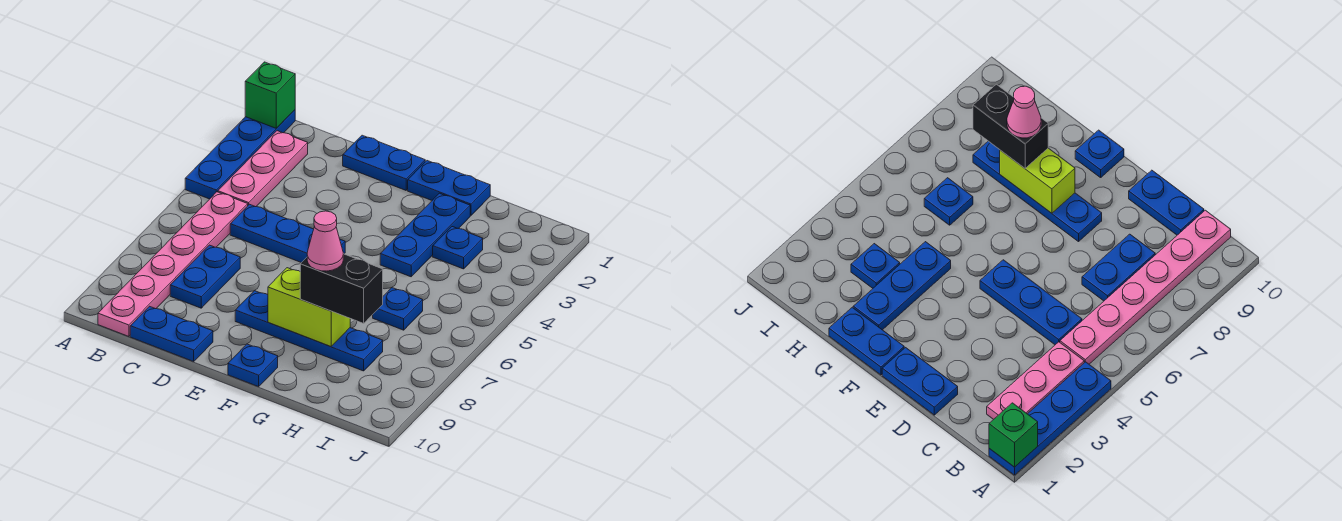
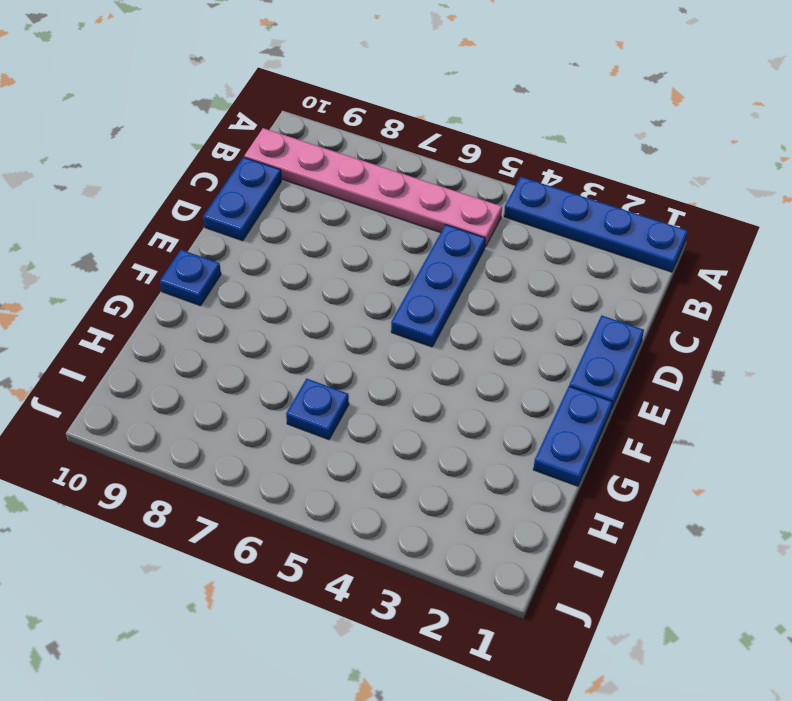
none -> pink 1x3 plate [218,131,308,207]
none -> blue 1x2 plate [170,245,240,308]
none -> blue 1x4 plate [235,291,383,371]

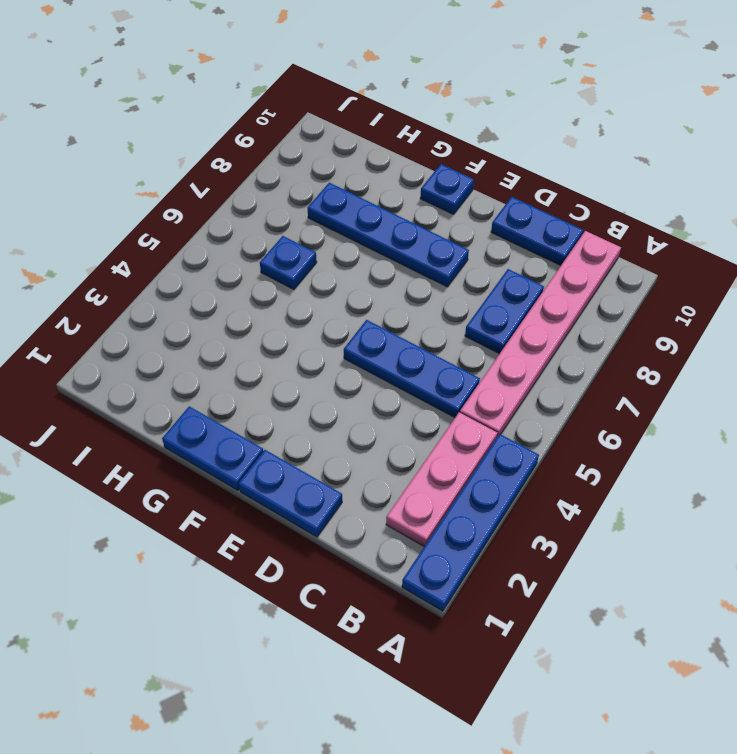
none -> blue 1x3 plate [380,193,470,277]
none -> blue 1x1 plate [433,227,483,269]
none -> green 1x1 brick [245,62,295,128]

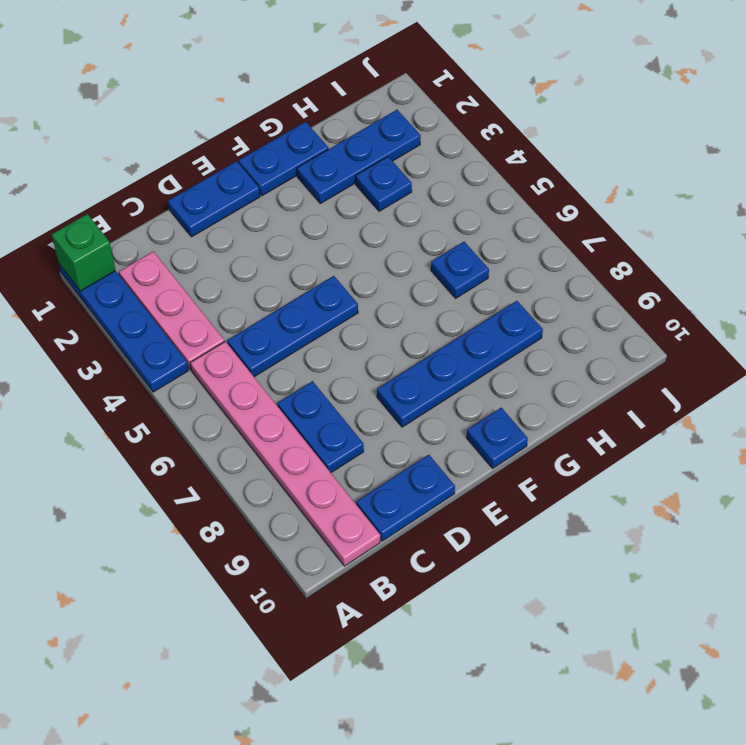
blue 1x3 plate [297,110,421,204] -> blue 1x3 plate turned to [380,193,470,277]
none -> lime 1x2 brick [268,268,350,347]
none -> black 1x2 brick [300,254,383,323]
none -> pink 1x1 cone [307,211,343,271]

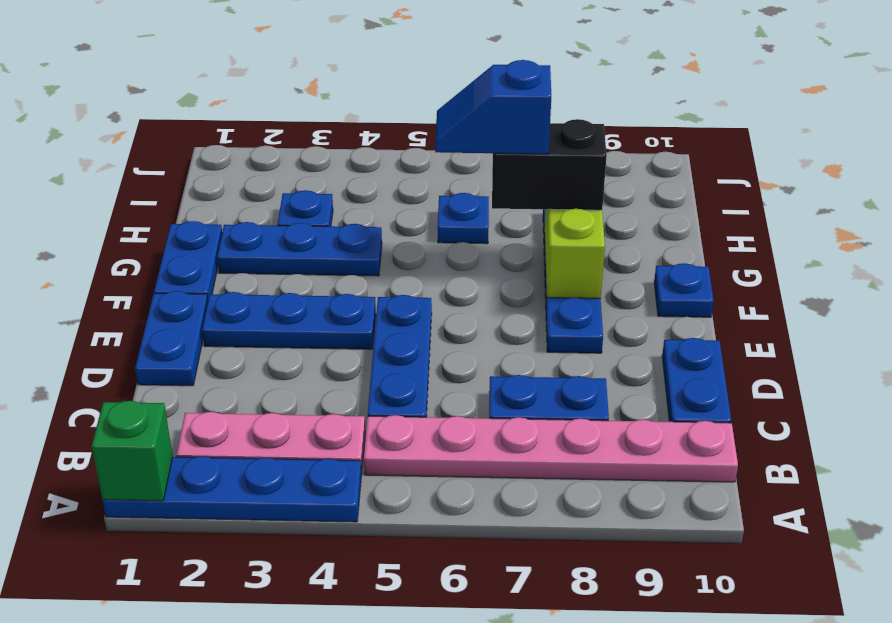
blue 1x3 plate [202,292,376,349] -> none
blue 1x2 slope [435,60,551,154] -> none
black 1x2 brick [492,119,607,210] -> black 1x2 brick turned to [300,254,383,323]
none -> pink 1x1 cone [307,211,343,271]

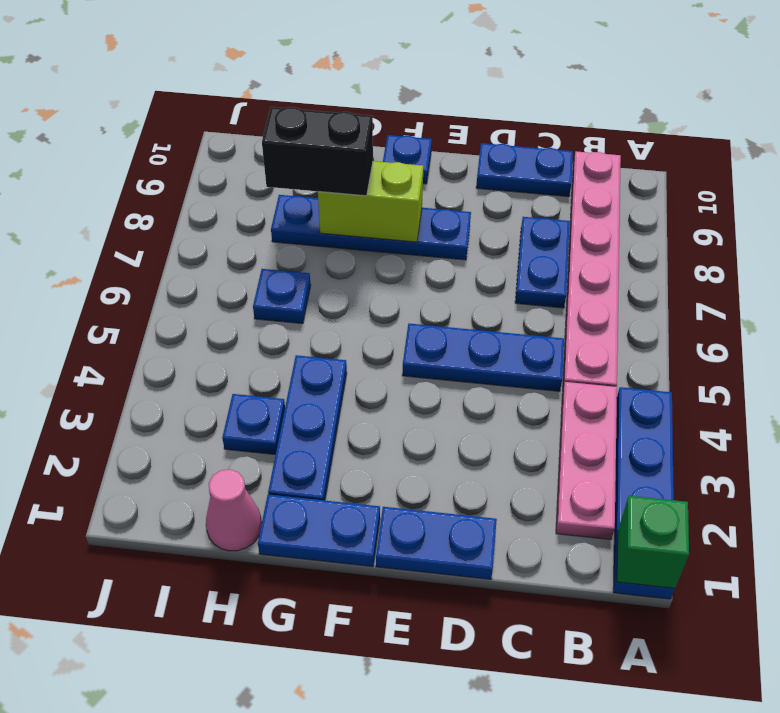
pink 1x1 cone [206,469,262,551] -> pink 1x1 cone moved to [307,211,343,271]

